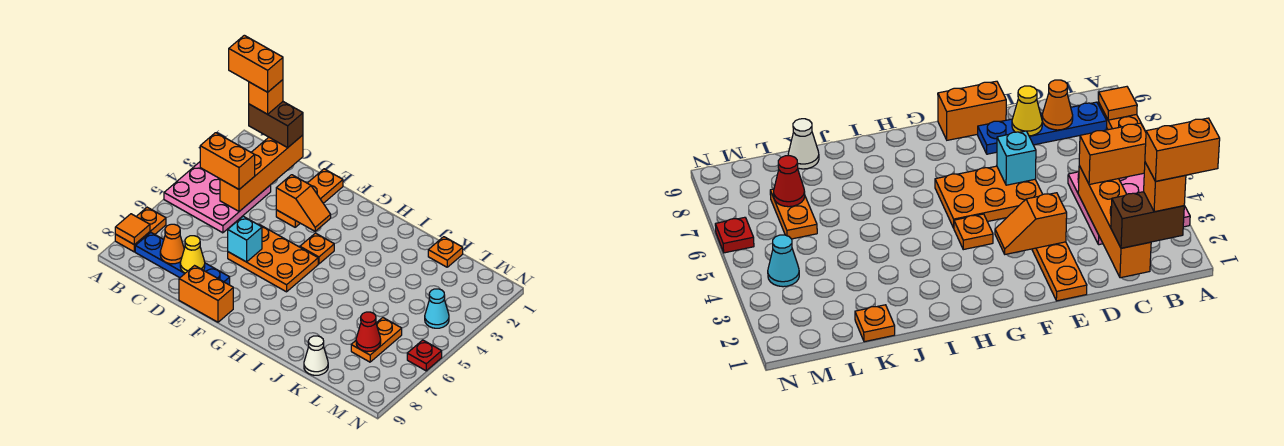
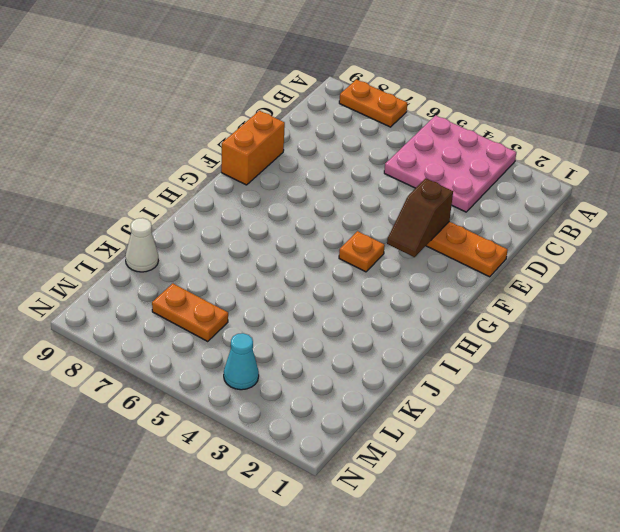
brown 1x2 slope [387,178,453,257] -> orange 1x2 slope [276,175,331,231]
none -> blue 1x4 plate [135,233,230,285]
none -> orange 2x3 plate [228,225,318,292]
none -> orange 1x1 plate [428,237,463,267]

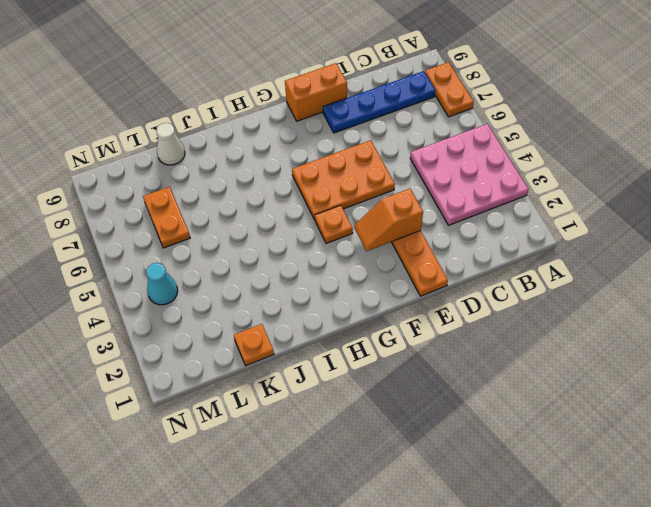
none -> red 1x1 plate [407,340,442,371]
none -> orange 1x1 tile [115,214,150,245]
none -> orange 1x4 brick [220,135,303,211]

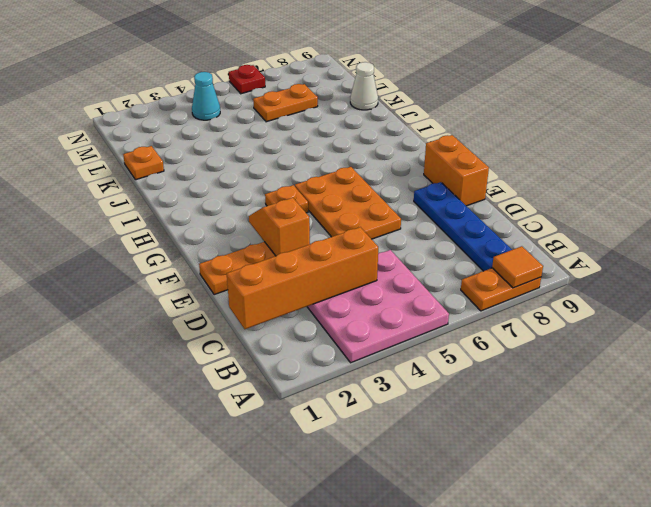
none -> orange 1x1 cone [160,224,184,264]
none -> yellow 1x1 cone [180,236,205,273]
none -> cyan 1x1 brick [228,216,262,262]

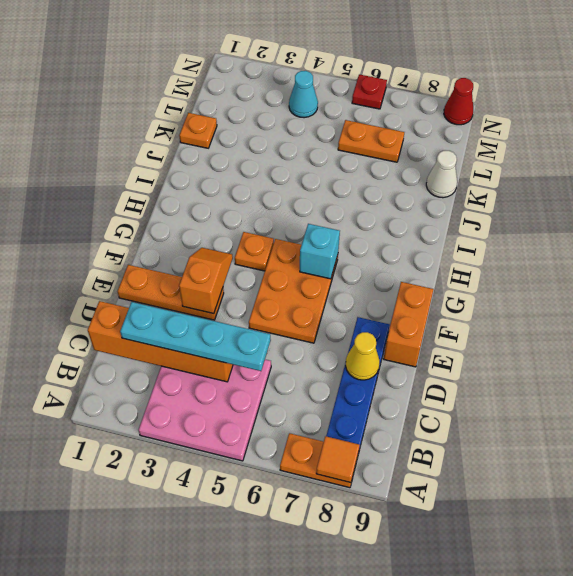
cyan 1x4 plate [120,302,271,371] -> orange 1x2 brick [200,133,255,189]
cyan 1x1 brick [300,224,340,279] -> cyan 1x1 brick moved to [228,216,262,262]
red 1x1 cone [444,78,473,125] -> red 1x1 cone moved to [356,312,381,352]
none -> orange 1x1 cone [160,224,184,264]
none -> brown 1x2 brick [249,102,303,148]
none -> orange 1x1 brick [249,80,283,114]

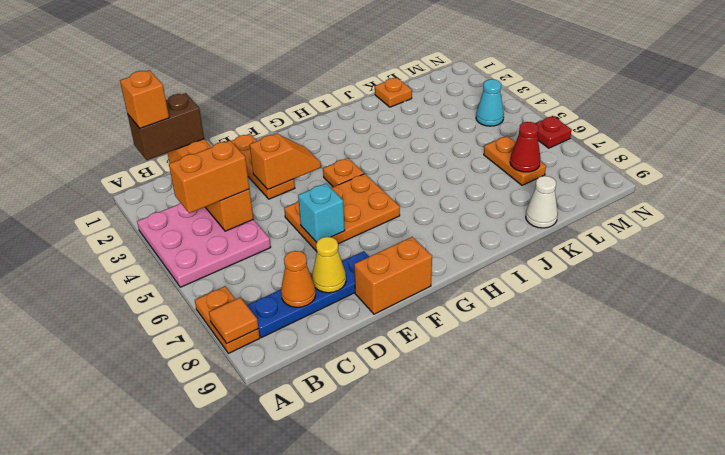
none -> orange 1x2 brick [229,35,283,92]

